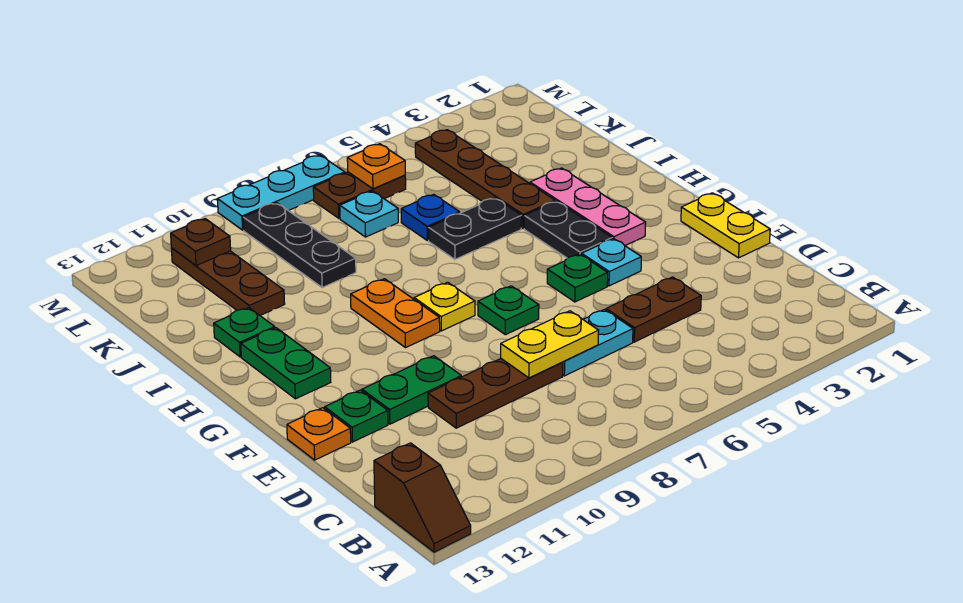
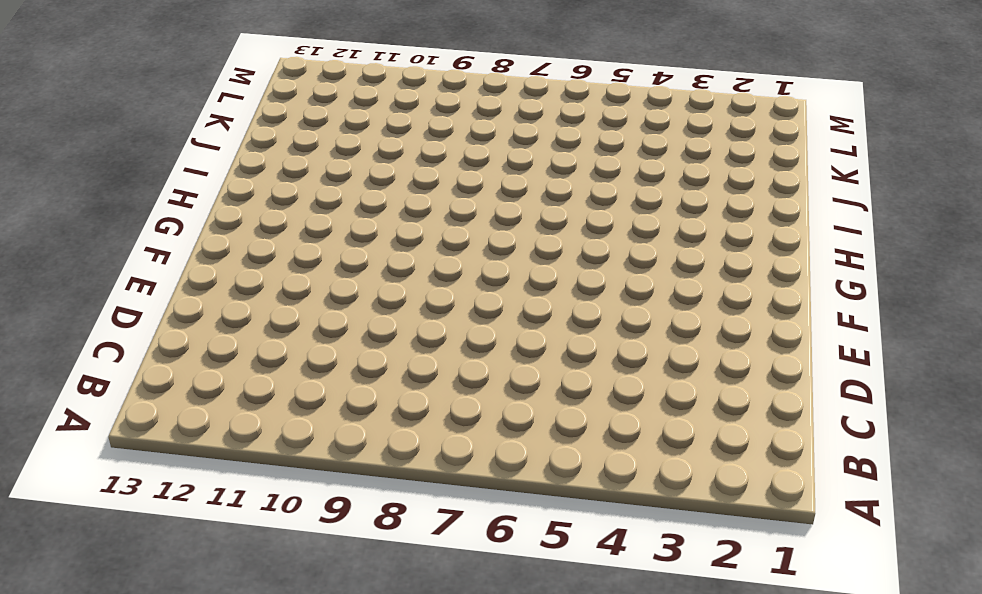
none -> brown 1x2 slope [374,443,471,552]
none -> brown 1x2 plate [606,277,701,342]
none -> cyan 1x2 plate [563,309,633,376]

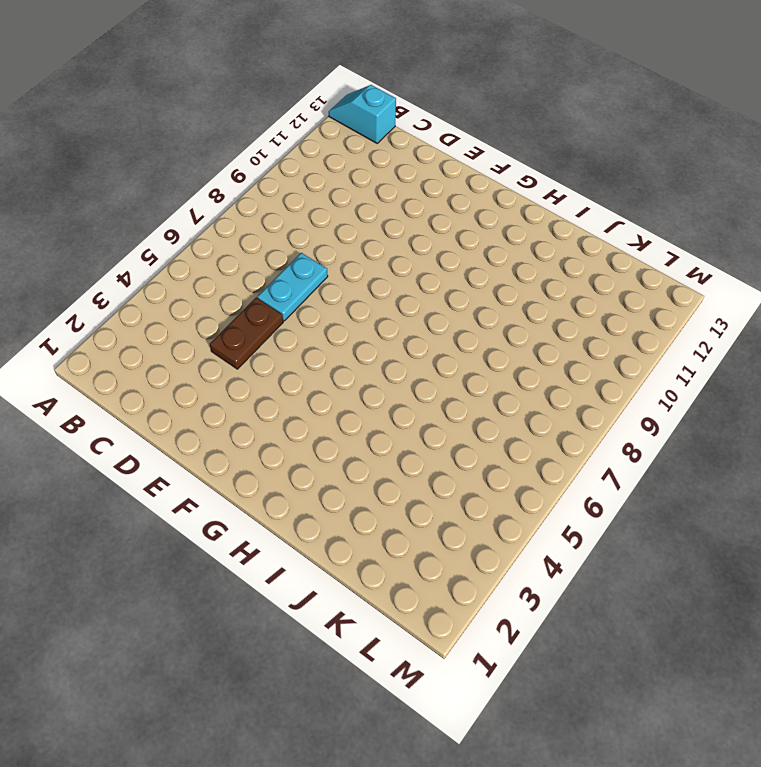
cyan 1x2 slope [329,85,396,143] -> brown 1x2 slope [374,443,471,552]
none -> brown 1x3 plate [428,359,563,428]
none -> yellow 1x2 plate [681,193,770,258]
none -> green 1x2 plate [362,356,461,424]

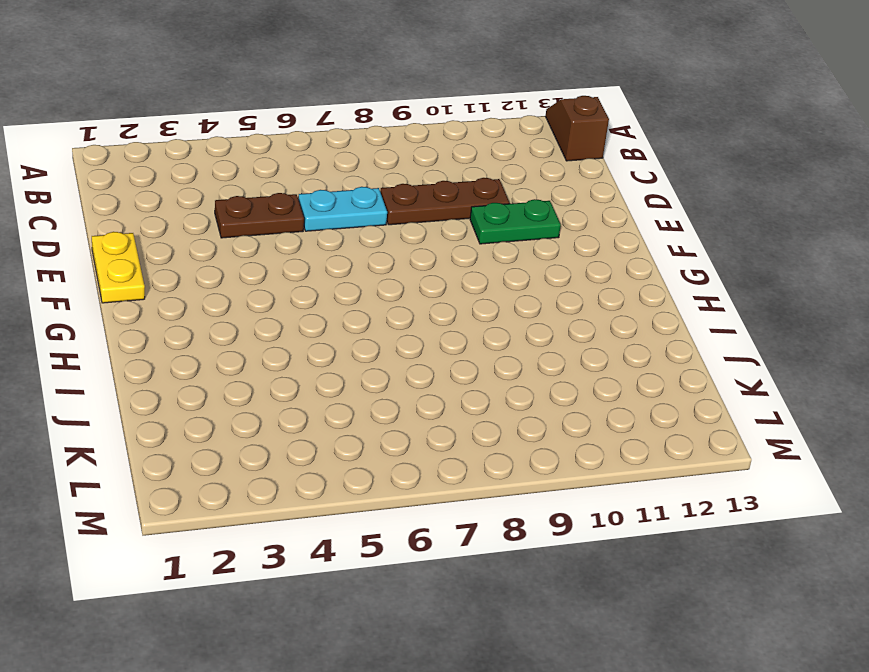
none -> green 1x1 plate [325,390,388,442]
none -> orange 1x1 plate [287,408,351,460]
none -> cyan 1x1 plate [582,238,641,286]

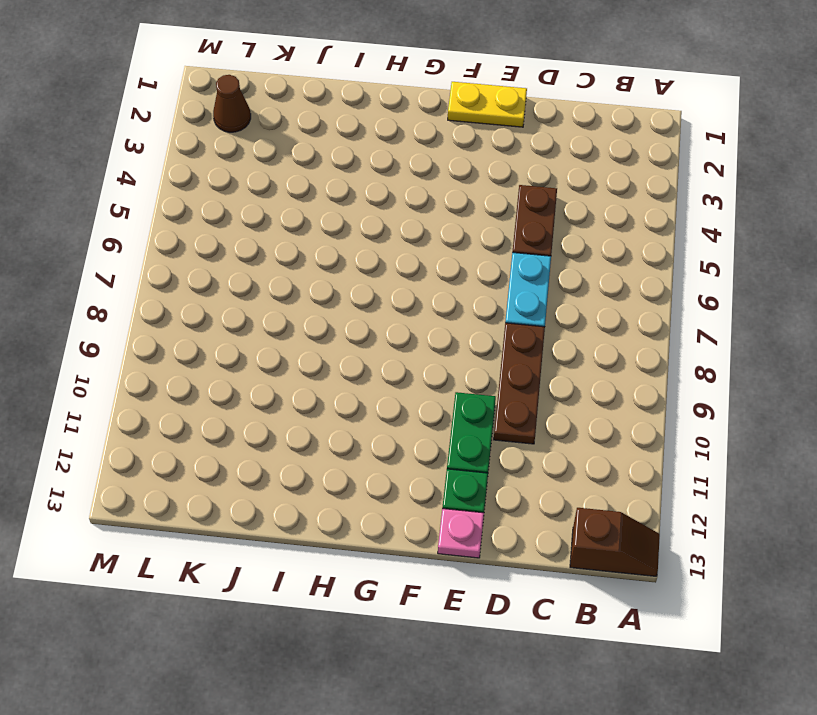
pink 1x1 plate [438,508,484,558] -> orange 1x1 plate [287,408,351,460]
brown 1x1 cone [213,75,251,132] -> none
none -> cyan 1x1 plate [582,238,641,286]
none -> green 1x1 plate [547,254,608,302]
none -> green 1x1 plate [478,286,539,335]

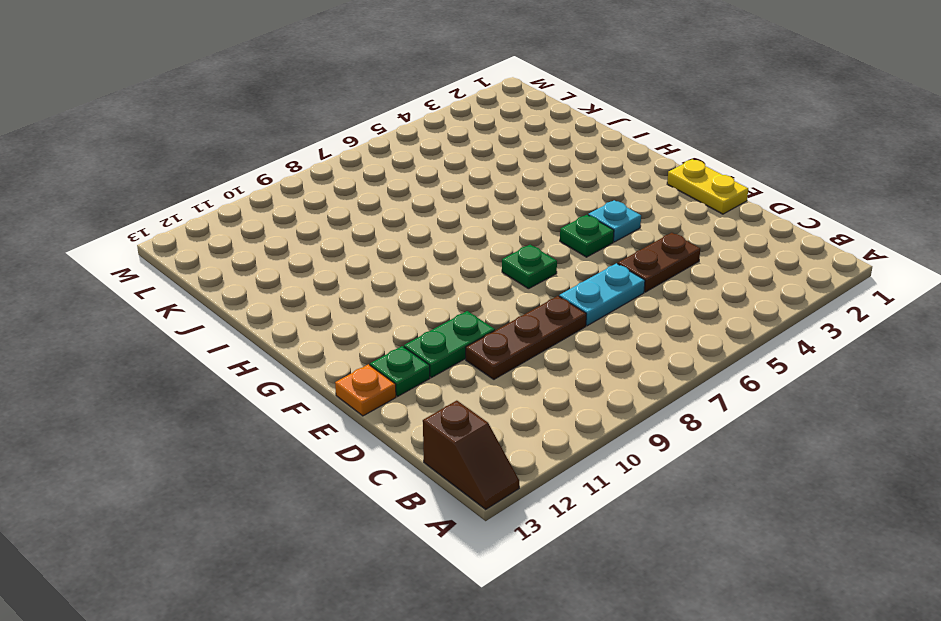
none -> pink 1x3 plate [530,168,646,245]
none -> black 1x2 plate [524,201,612,258]
none -> yellow 1x1 plate [414,282,475,331]

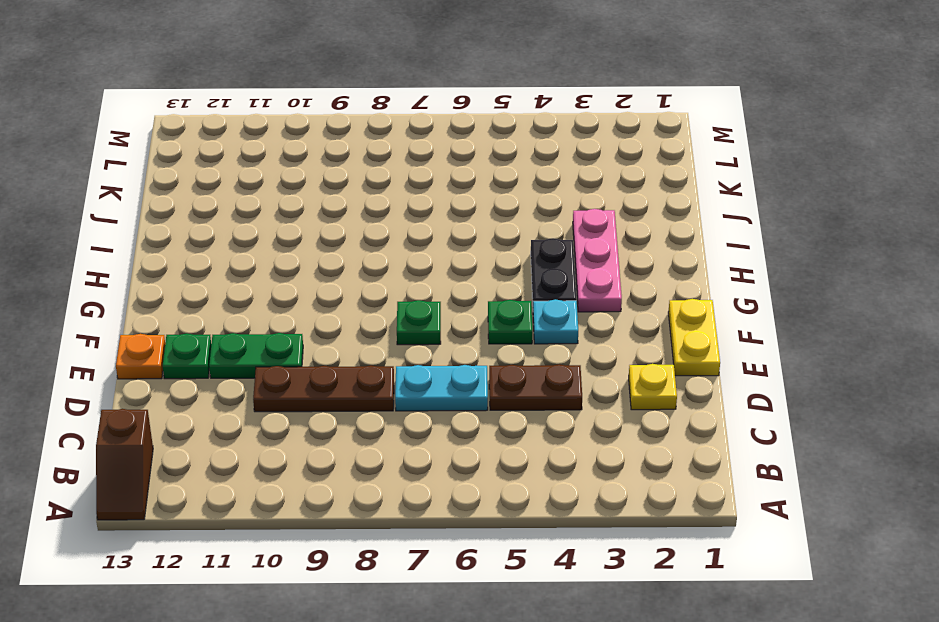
yellow 1x1 plate [629,364,677,410] -> yellow 1x1 plate moved to [414,282,475,331]
none -> orange 1x2 plate [351,279,440,348]
none -> green 1x2 plate [241,328,331,399]
none -> brown 1x4 plate [415,130,555,229]

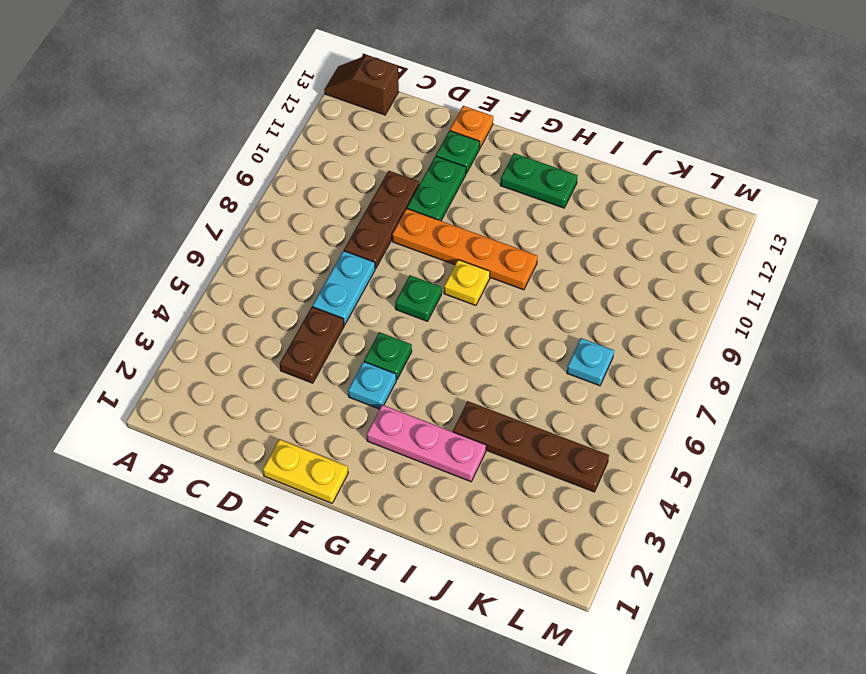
orange 1x4 plate [392,209,538,290] -> orange 1x2 plate [351,279,440,348]
none -> black 1x2 plate [524,201,612,258]
none -> black 1x2 plate [429,198,522,259]
none -> green 1x1 plate [214,308,275,357]

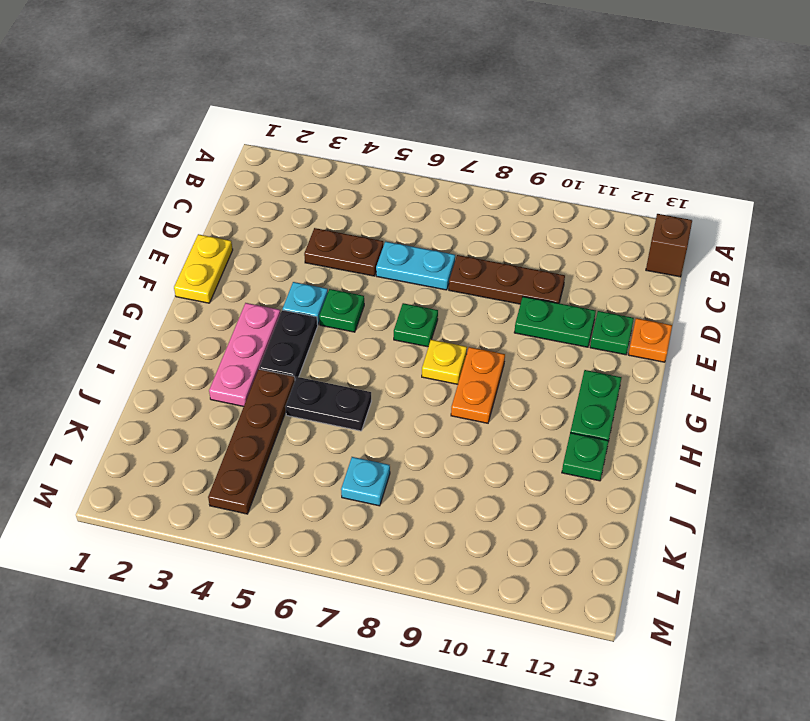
none -> blue 1x1 plate [401,194,460,240]
none -> black 1x3 plate [243,203,356,287]
none -> brown 1x3 plate [171,248,285,315]

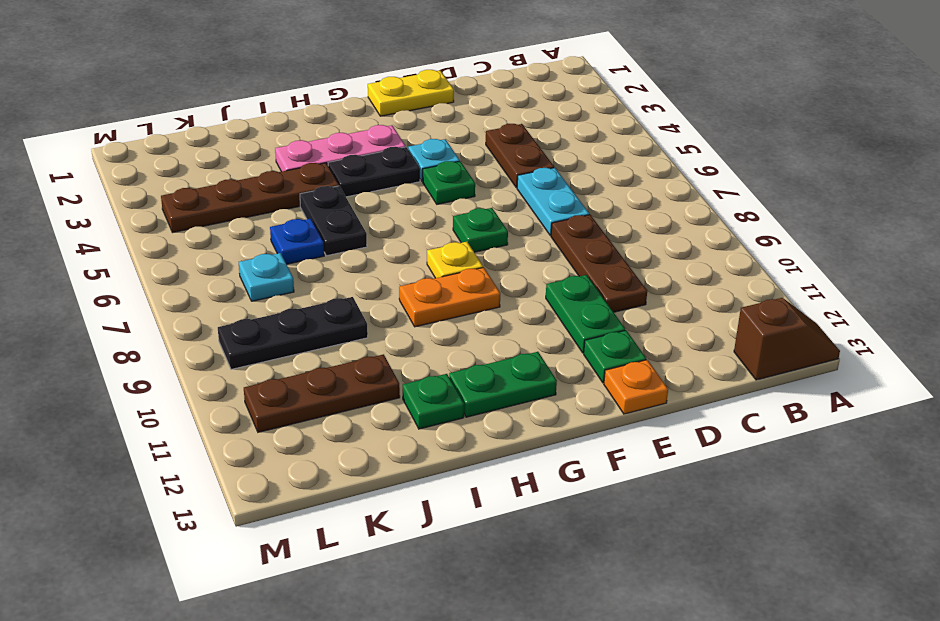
none -> brown 1x2 plate [313,172,406,218]
none -> cyan 1x3 plate [217,155,345,230]
none -> yellow 1x2 plate [501,311,599,378]

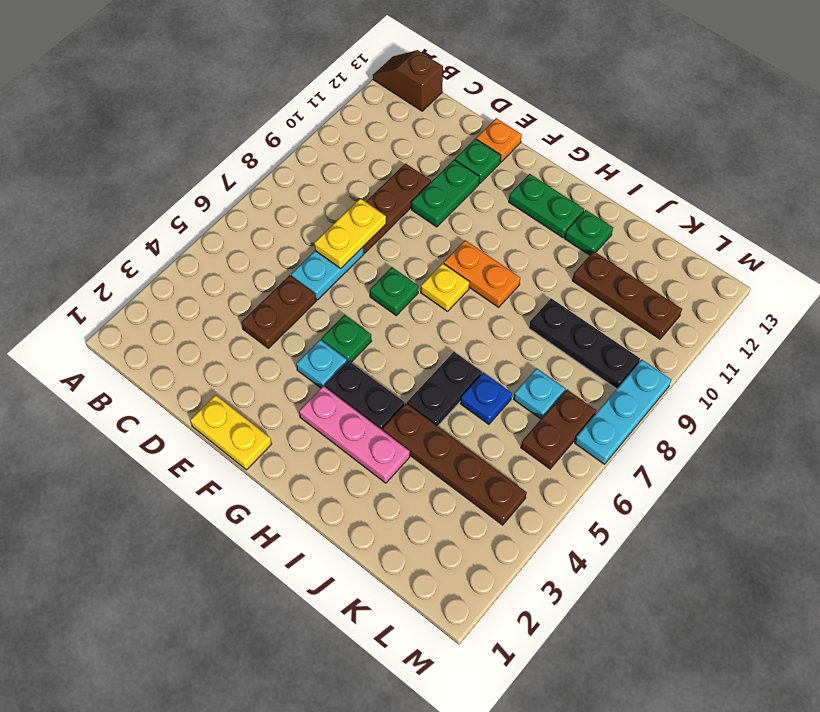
none -> orange 1x1 plate [347,144,405,189]
none -> brown 1x1 plate [171,219,231,266]

